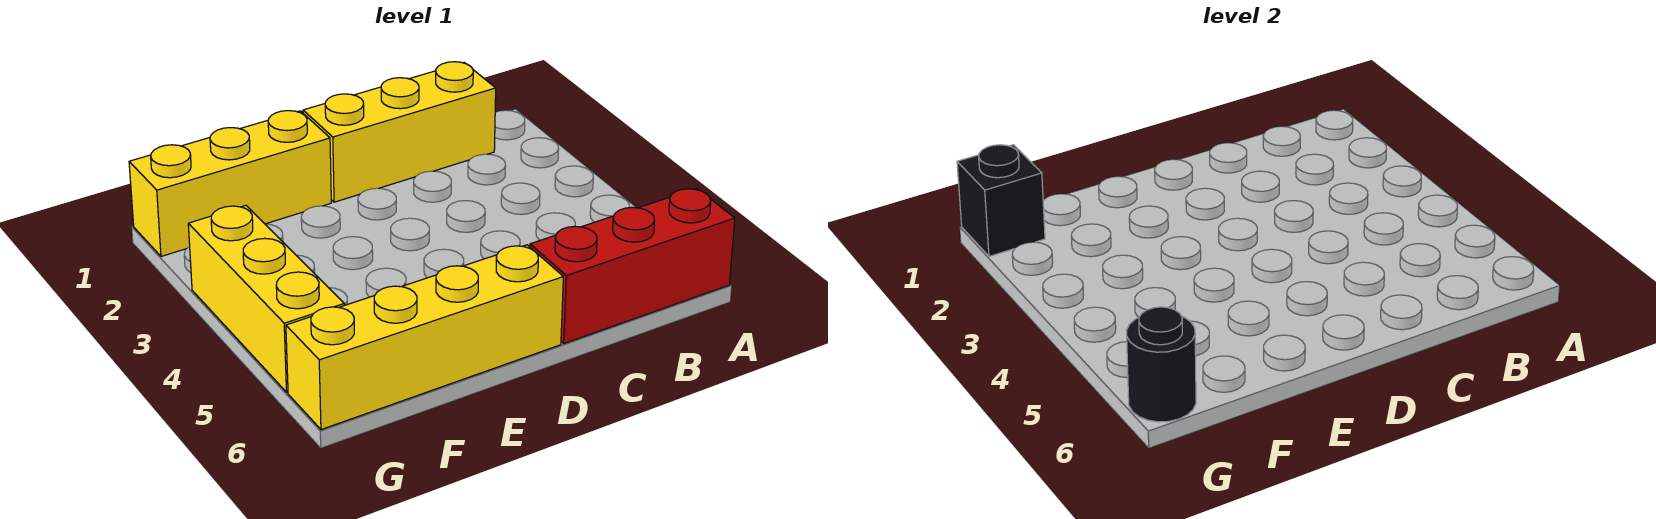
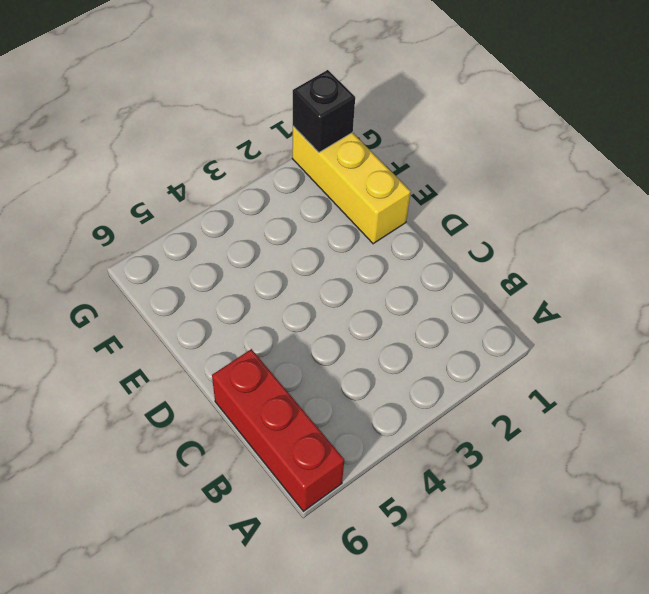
none -> yellow 1x3 brick [303,62,496,202]
none -> yellow 1x4 brick [286,245,563,430]

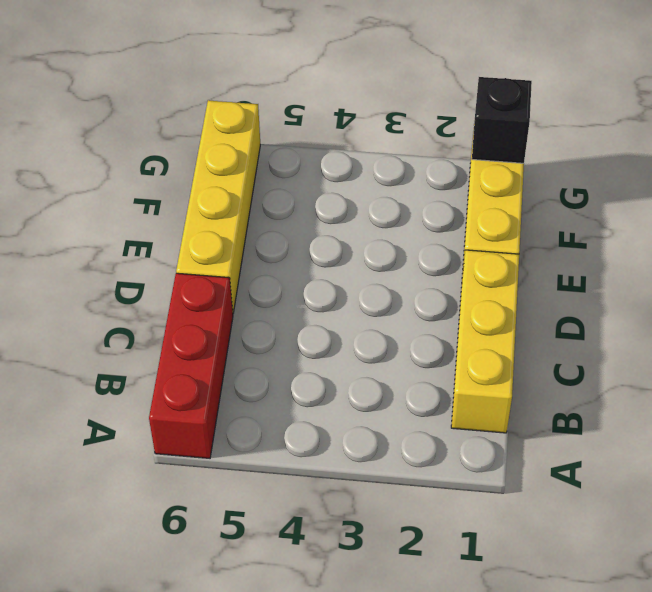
none -> yellow 1x3 brick [188,206,344,392]
none -> black 1x1 round brick [1126,307,1196,422]

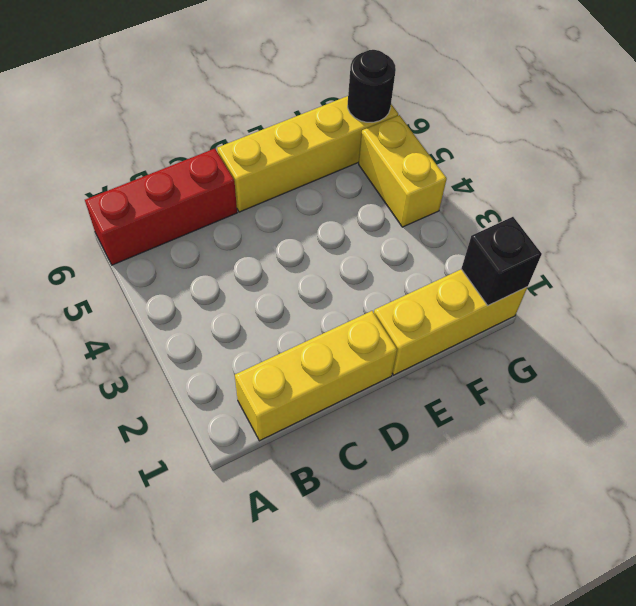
yellow 1x2 brick [359,115,447,227] -> yellow 1x3 brick [188,206,344,392]

